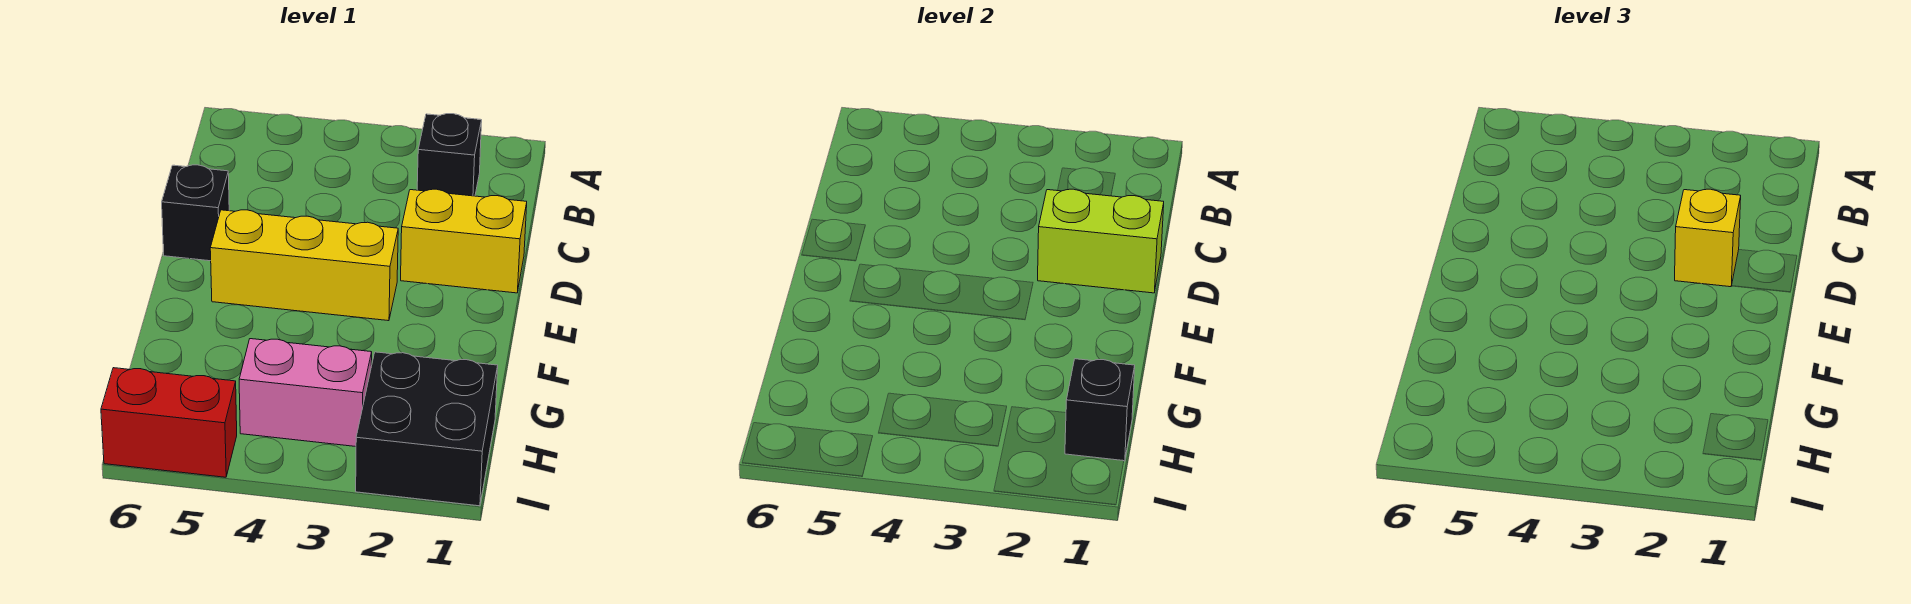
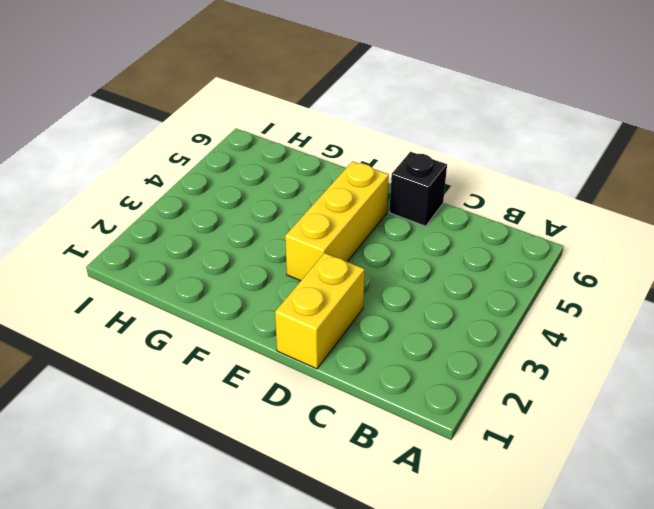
none -> black 1x1 brick [417,114,482,196]
none -> black 2x2 brick [356,352,498,506]

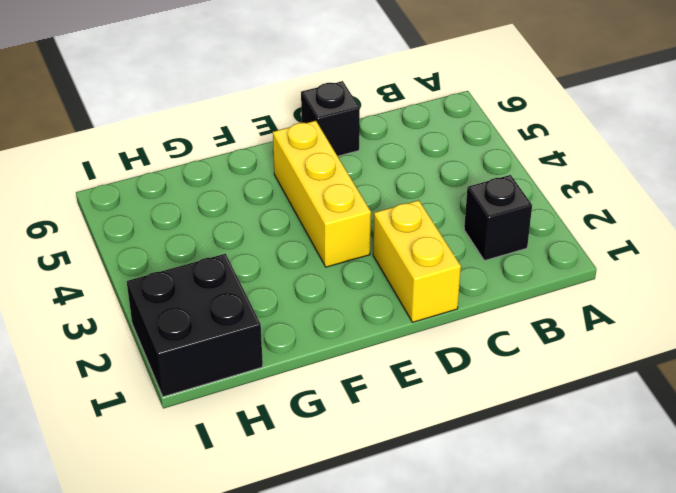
none -> pink 1x2 brick [239,339,372,447]
none -> red 1x2 brick [101,368,237,477]

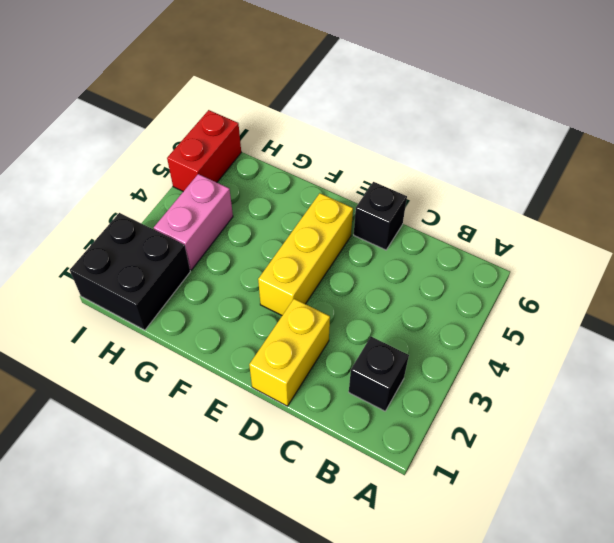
none -> lime 1x2 brick [1038,189,1164,293]
none -> black 1x1 brick [1065,359,1135,461]

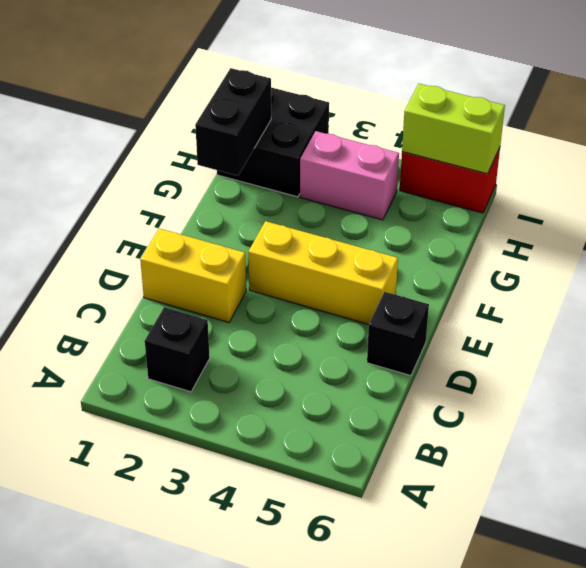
black 1x2 brick [195,68,271,176] -> black 1x1 brick [1065,359,1135,461]
lime 1x2 brick [402,84,505,174] -> lime 1x2 brick moved to [1038,189,1164,293]
none -> yellow 1x1 brick [1675,189,1741,287]

